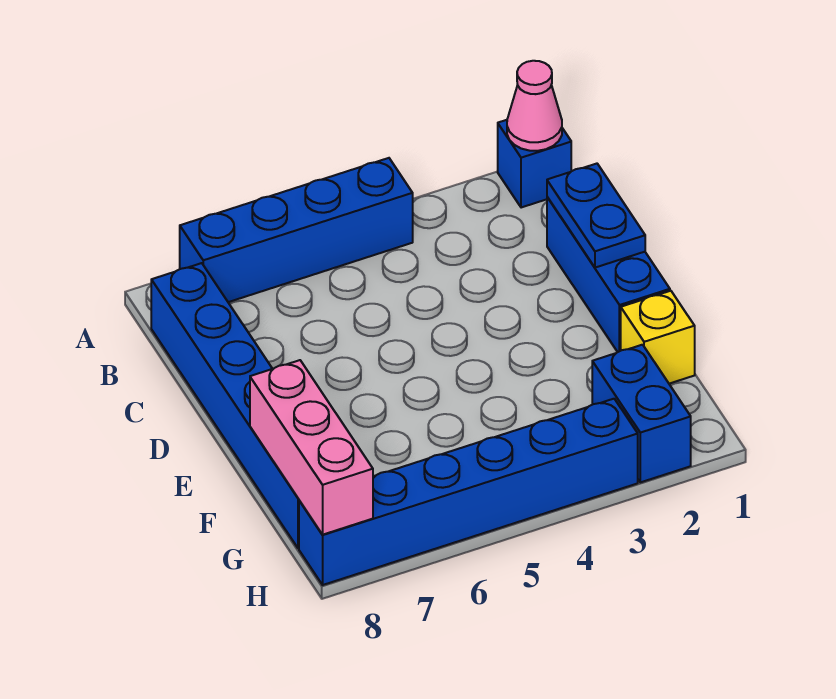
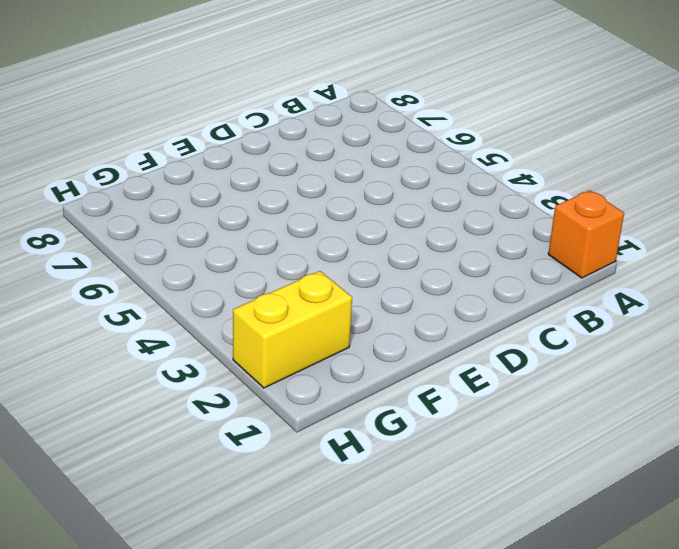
orange 1x1 brick [548,190,624,278] -> blue 1x1 brick [498,120,571,208]
yellow 1x2 brick [233,271,352,388] -> blue 1x2 brick [592,345,691,482]
none -> blue 1x4 brick [180,158,413,302]
none -> blue 1x6 brick [151,263,299,548]

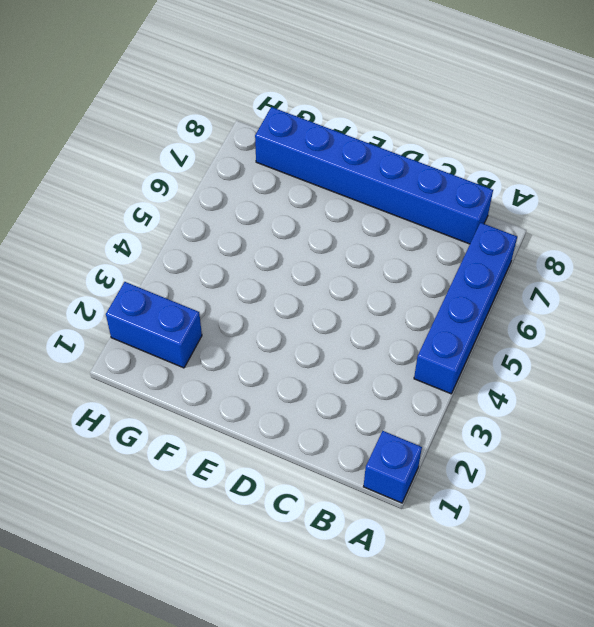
none -> blue 1x3 brick [547,197,670,352]
none -> yellow 1x1 brick [621,291,695,384]

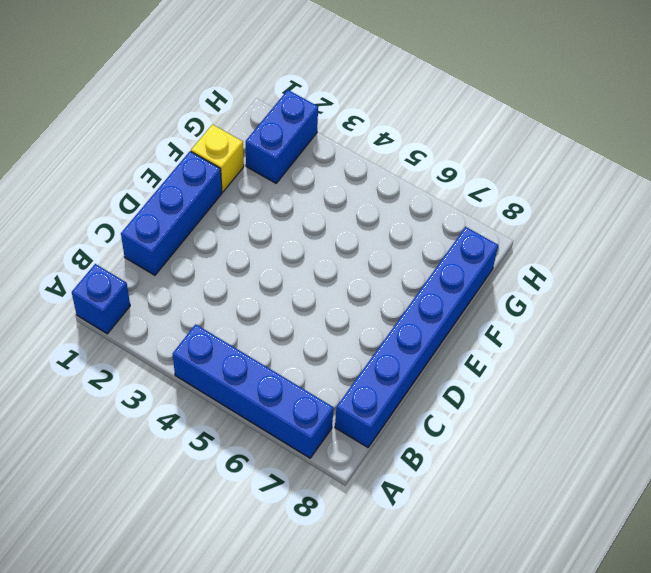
none -> blue 1x6 brick [299,399,638,585]
none -> pink 1x1 cone [507,61,562,151]

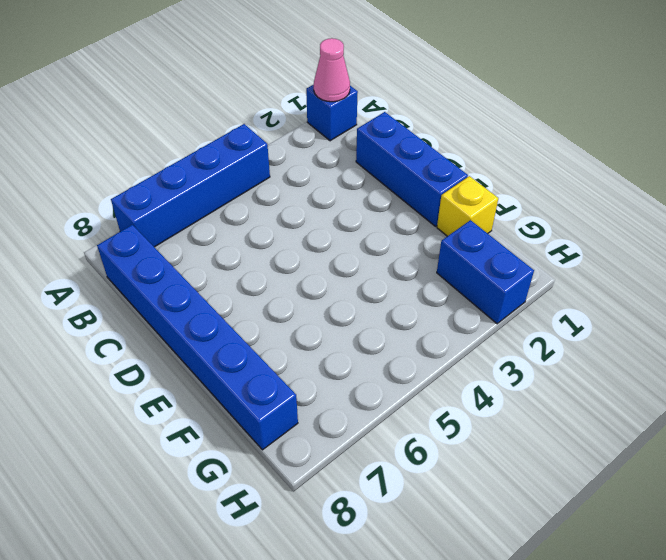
none -> blue 1x6 brick [299,399,638,585]
none -> blue 1x2 plate [547,164,645,268]

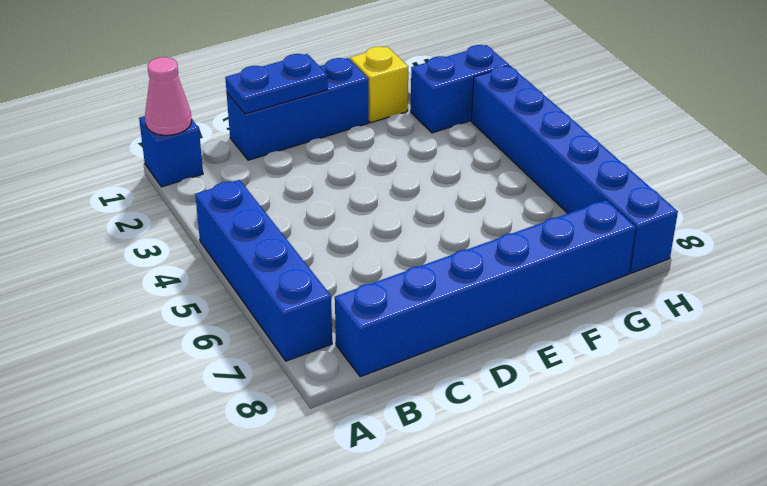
none -> pink 1x3 brick [250,360,373,535]

